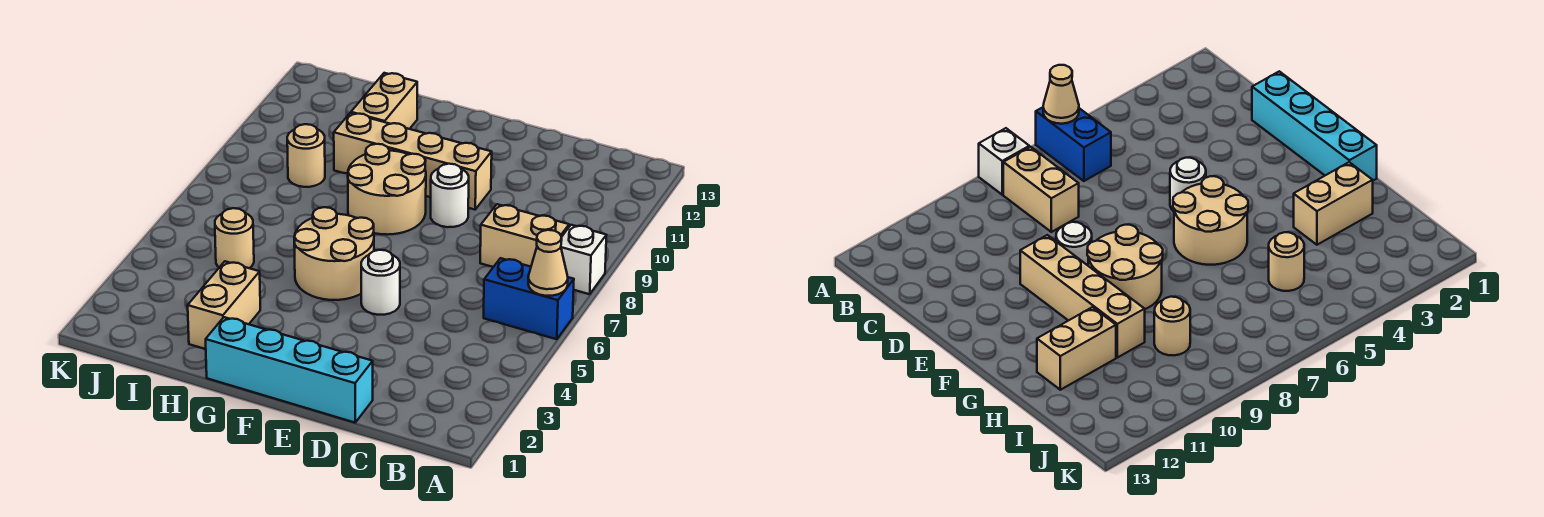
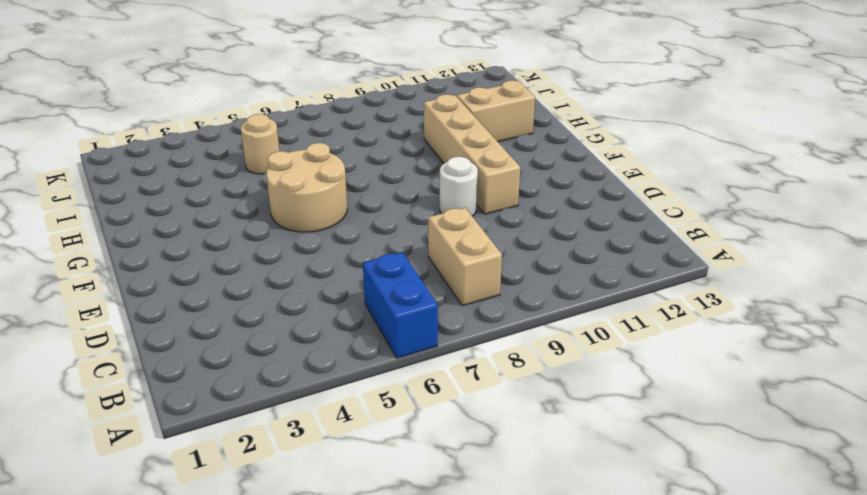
none -> white 1x1 brick [561,225,606,294]
none -> cyan 1x4 brick [206,317,373,423]
none -> white 1x1 round brick [361,250,400,315]

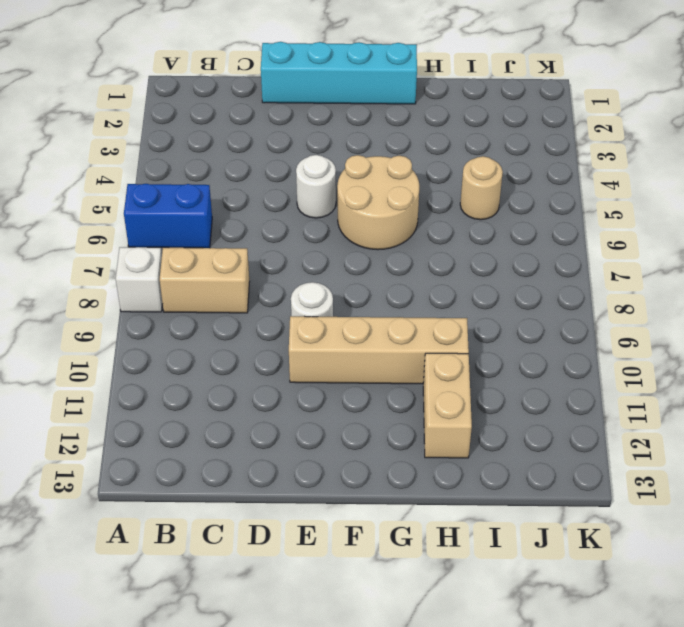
none -> tan 2x2 round brick [348,144,426,235]
none -> tan 1x2 brick [188,261,260,349]
none -> tan 1x1 round brick [287,124,325,187]

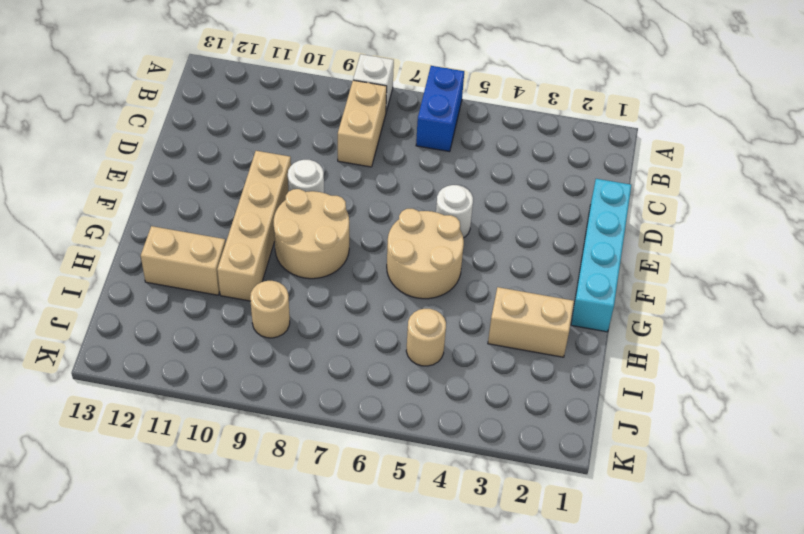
none -> tan 1x1 cone [528,230,568,296]

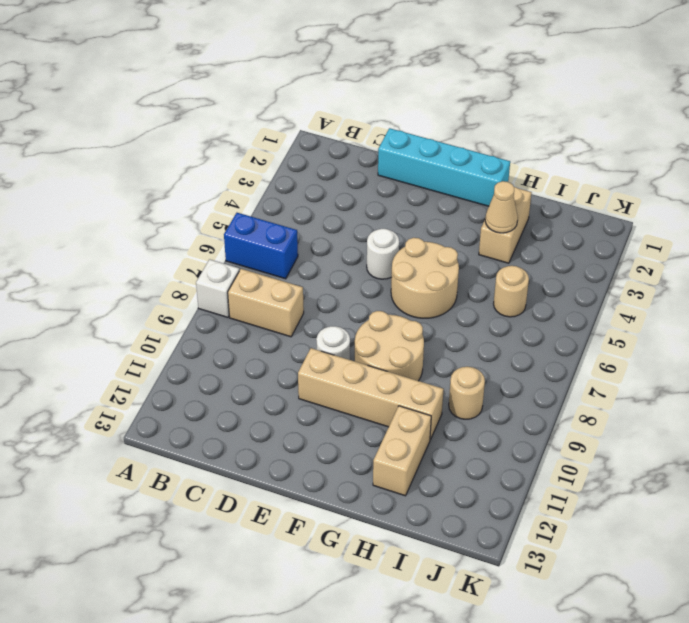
tan 1x1 cone [485,181,518,233] -> tan 1x1 cone moved to [528,230,568,296]

